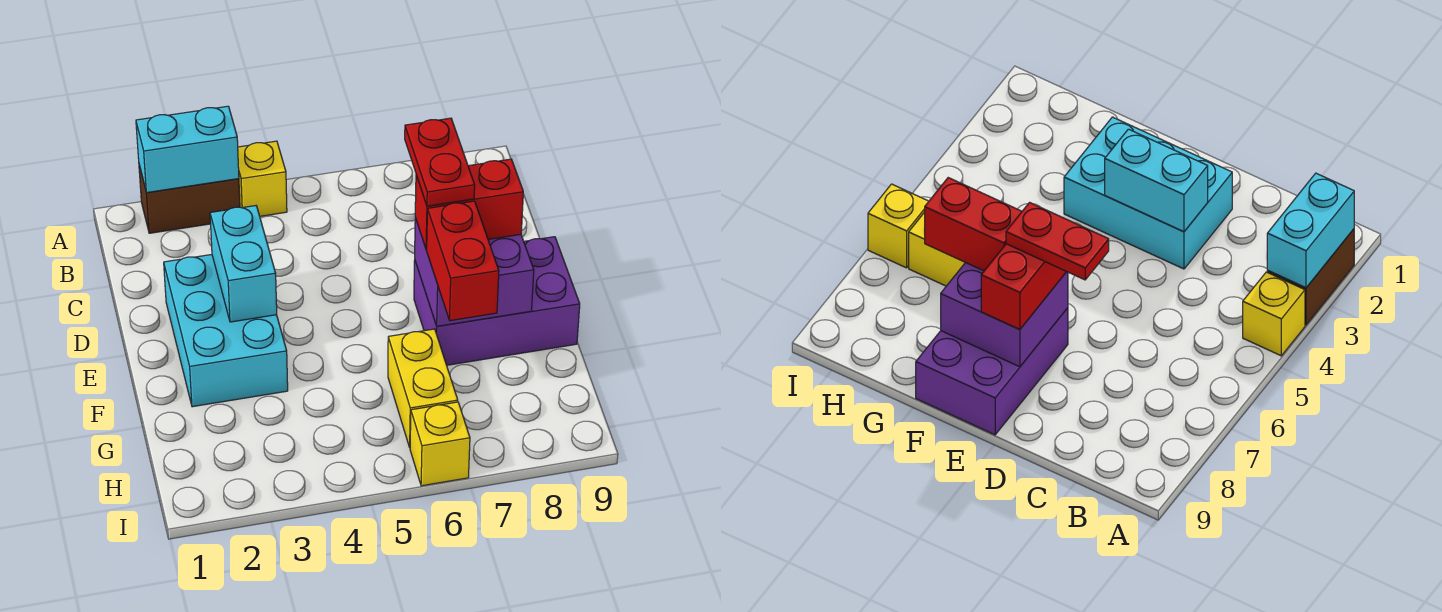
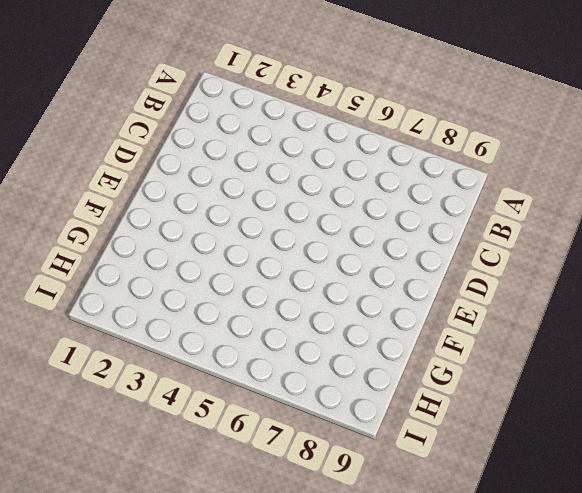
none -> brown 1x2 brick [139,165,240,233]
none -> yellow 1x1 brick [238,141,287,216]
none -> cyan 2x3 brick [164,255,288,407]

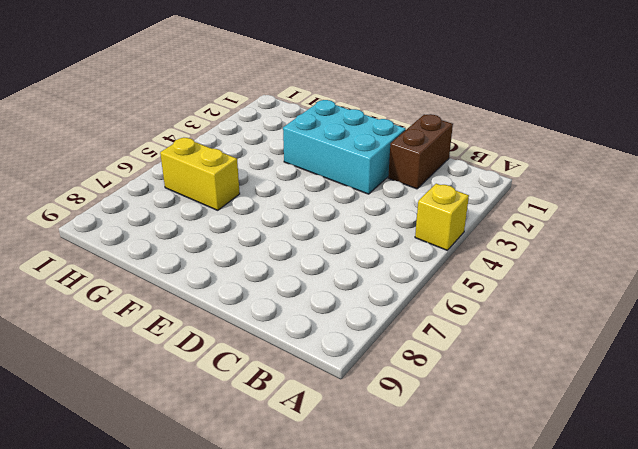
brown 1x2 brick [388,114,453,189] -> brown 1x2 brick moved to [139,165,240,233]
none -> purple 2x3 brick [414,237,580,365]
none -> yellow 1x1 brick [410,402,470,486]
none -> cyan 1x2 brick [136,106,239,193]

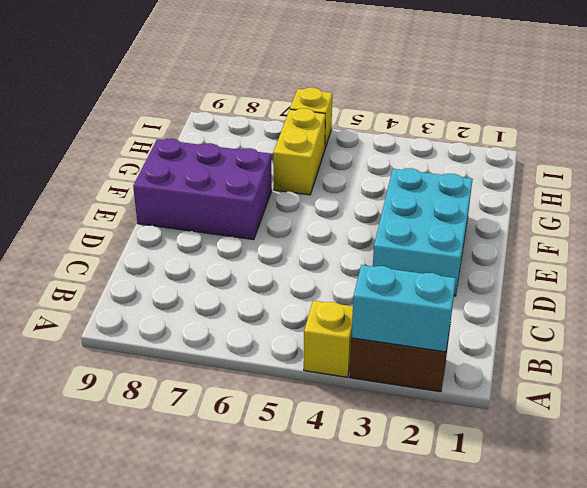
none -> cyan 1x2 brick [210,206,277,322]
none -> purple 2x2 brick [415,218,534,326]
none -> red 1x2 brick [415,159,523,249]

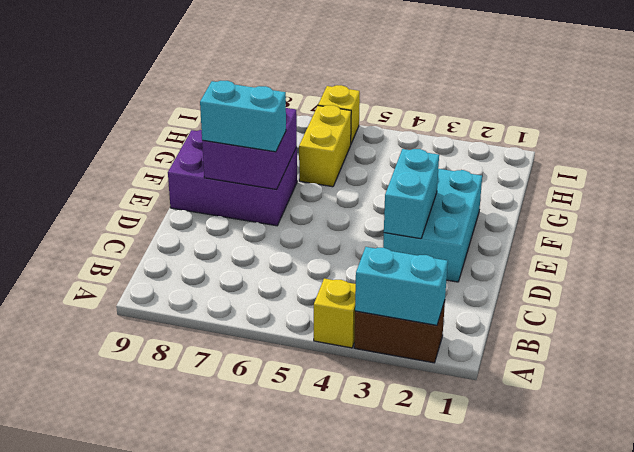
cyan 1x2 brick [200,81,286,152] -> red 1x2 brick [415,159,523,249]
none -> red 1x2 brick [427,201,499,321]
none -> red 1x2 plate [405,118,475,206]

